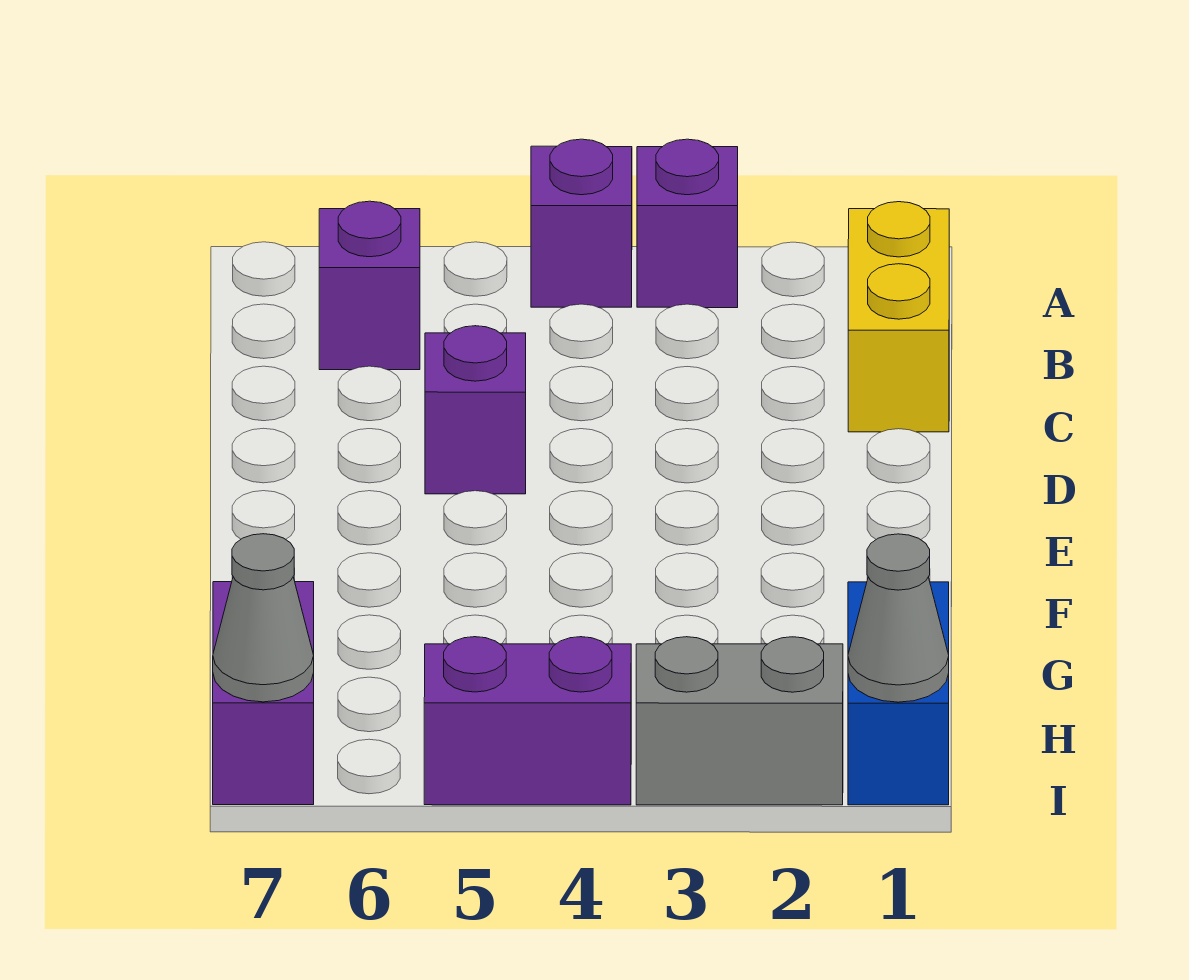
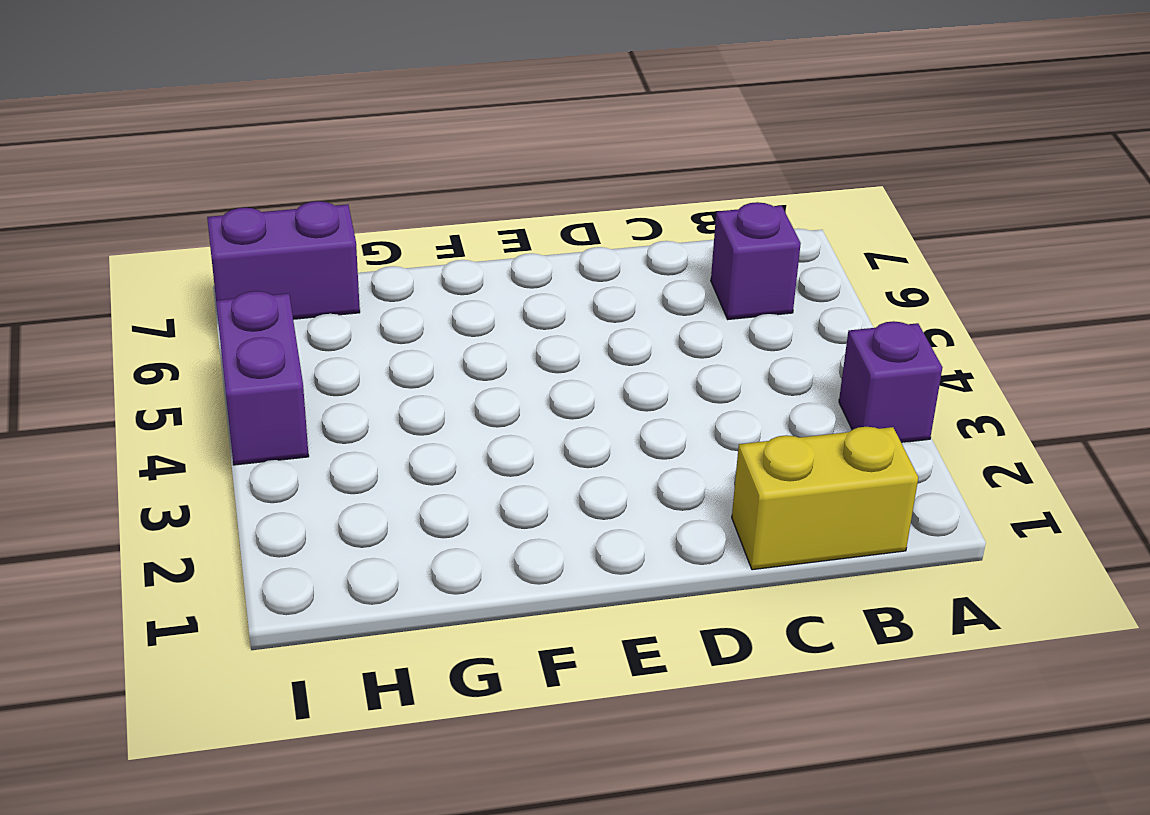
none -> purple 1x1 brick [531,139,632,307]
none -> purple 1x1 brick [425,326,526,494]

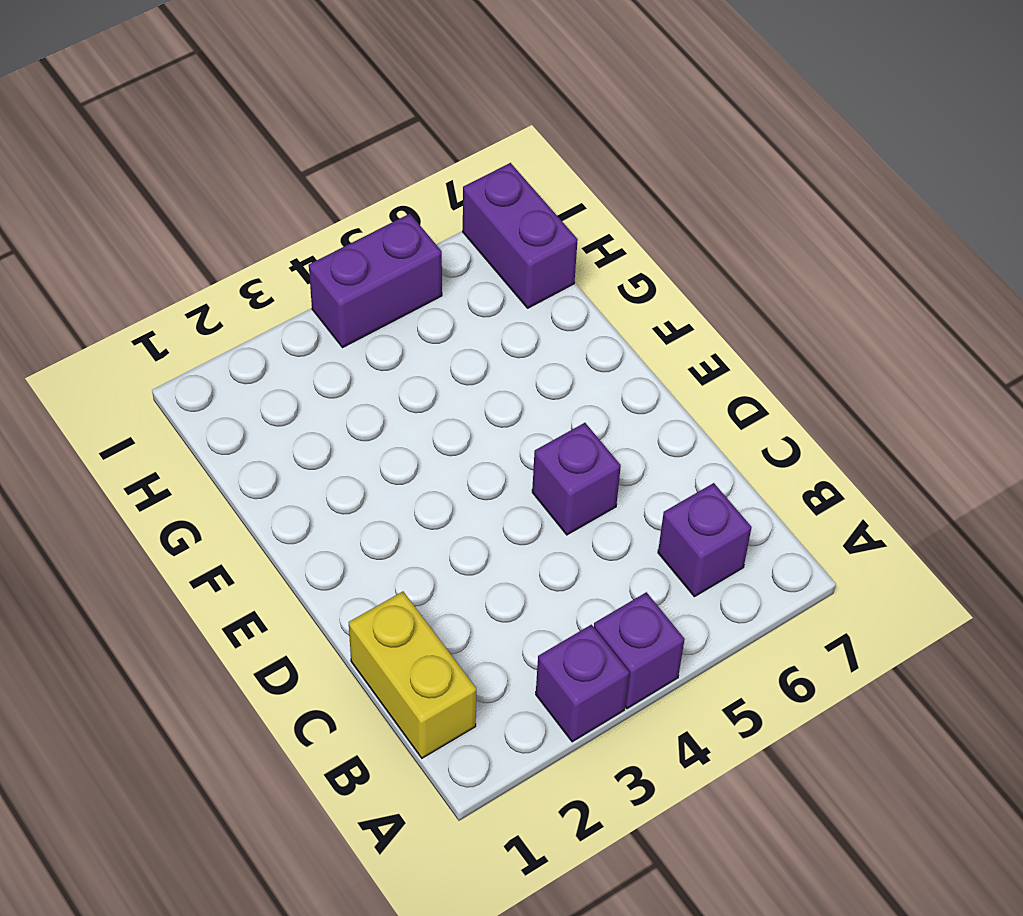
none -> blue 1x2 brick [848,582,949,805]
none -> grey 1x2 brick [636,637,843,805]

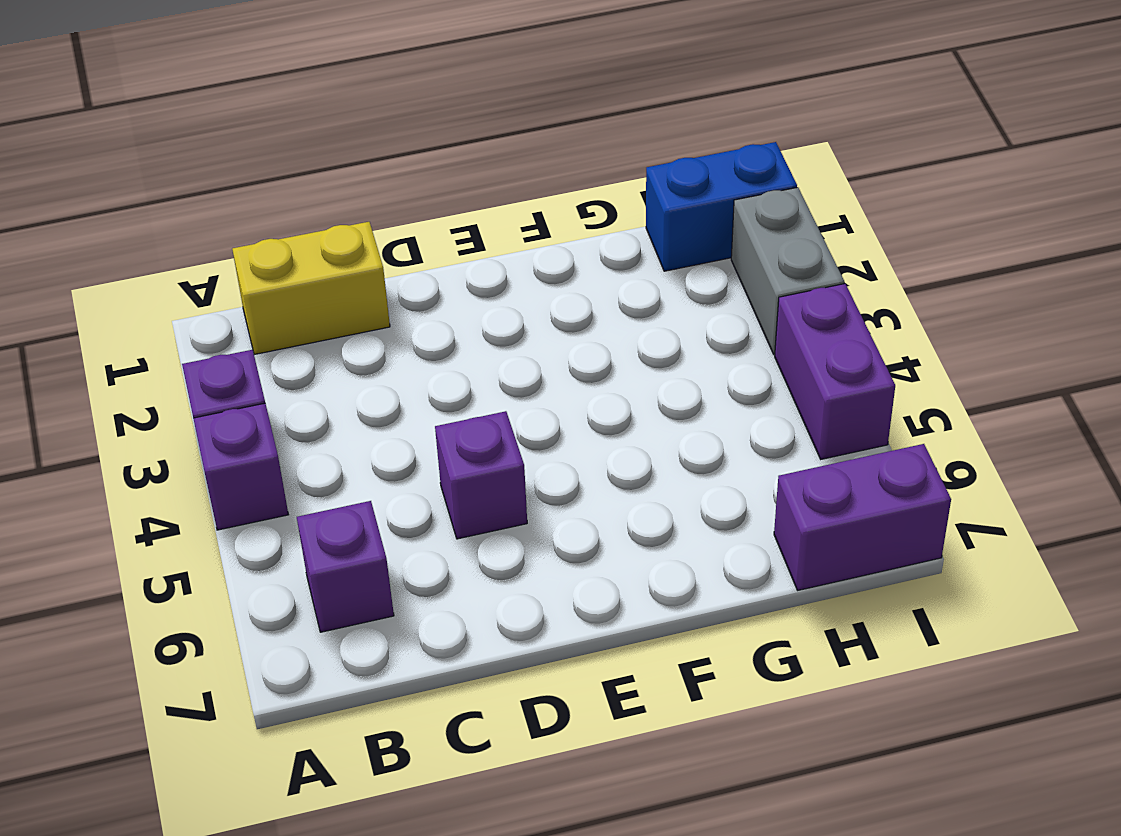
none -> grey 1x1 cone [848,534,949,702]
none -> grey 1x1 cone [213,534,314,702]

